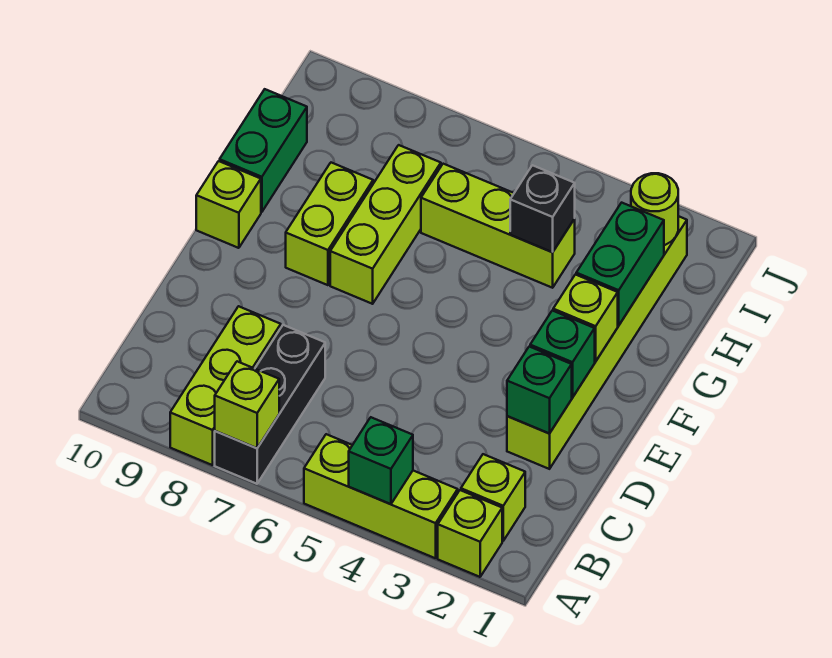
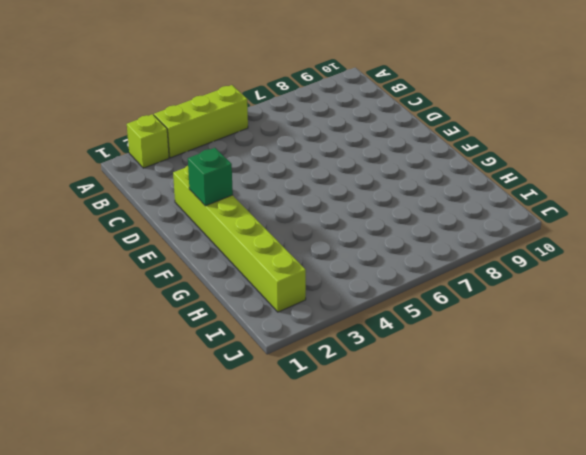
none -> black 1x3 brick [215,325,325,484]
none -> lime 1x3 brick [170,306,281,465]
none -> lime 1x1 brick [461,454,525,541]

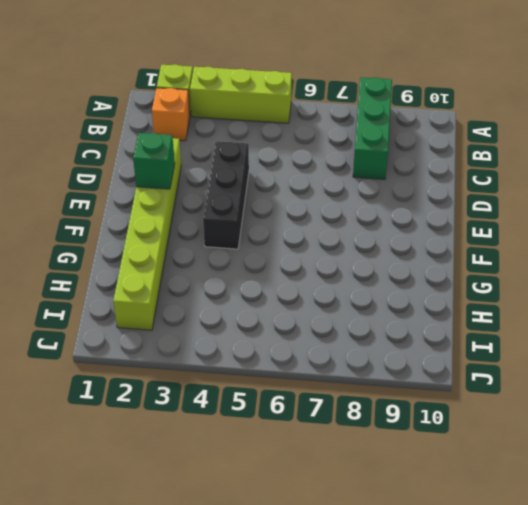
green 1x3 brick [353,77,392,179] -> lime 1x3 brick [170,306,281,465]
orange 1x1 brick [152,88,190,141] -> lime 1x1 brick [461,454,525,541]
black 1x3 brick [203,141,249,249] -> black 1x3 brick moved to [215,325,325,484]
none -> lime 1x3 brick [330,145,441,304]
none -> lime 1x2 brick [286,163,373,285]
none -> lime 1x1 brick [196,161,261,248]

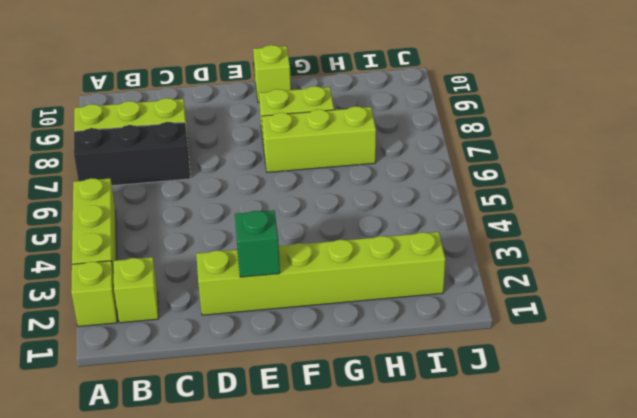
none -> green 1x2 brick [220,89,307,212]
none -> lime 1x3 brick [421,164,575,288]
none -> green 1x1 brick [349,417,413,504]

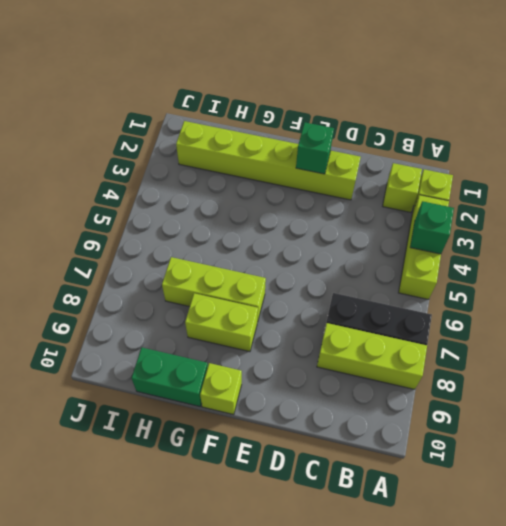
none -> lime 1x3 brick [421,164,575,288]
none -> lime 1x1 brick [215,361,279,448]
none -> green 1x1 brick [507,347,572,433]

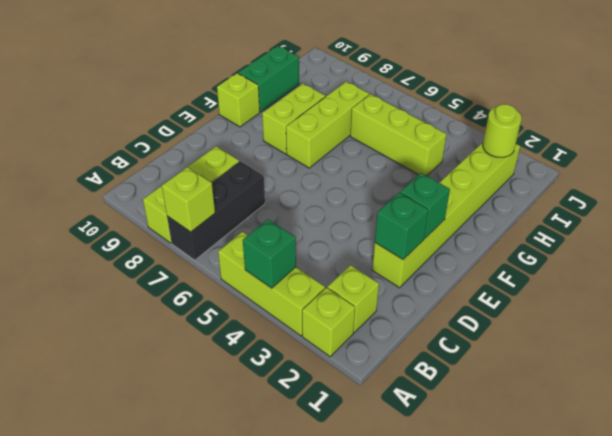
none -> lime 1x1 brick [553,274,618,361]
none -> green 1x2 brick [576,203,664,325]
none -> black 1x1 brick [510,165,575,252]

